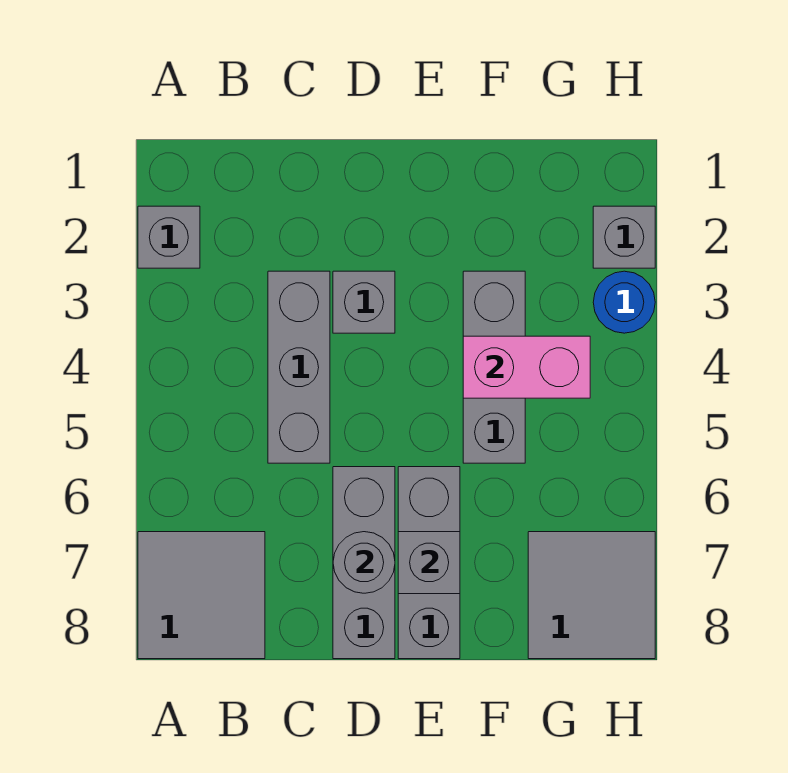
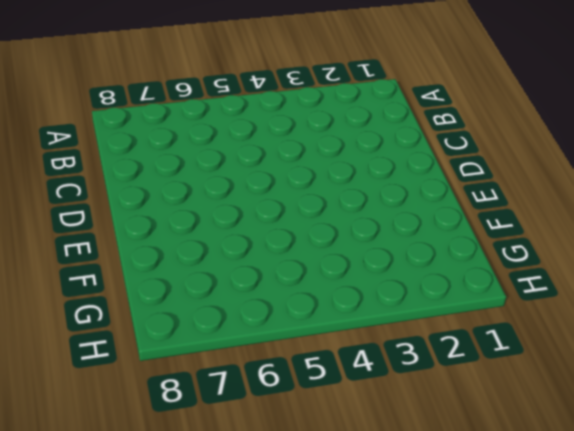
none -> grey 1x1 brick [138,206,200,268]
none -> grey 2x2 tile [138,532,265,659]
none -> grey 1x3 brick [268,271,330,463]

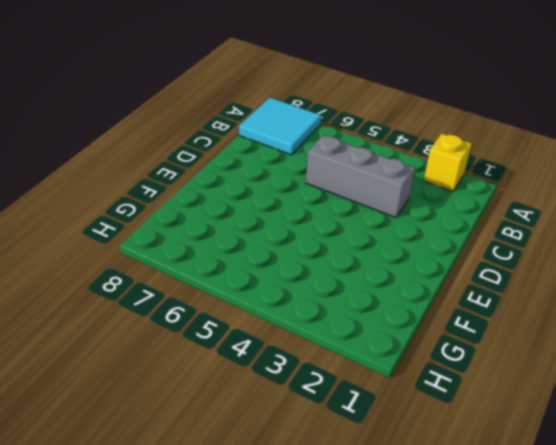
yellow 1x1 brick [424,134,472,191] -> grey 1x1 brick [138,206,200,268]
cyan 2x2 tile [239,98,321,155] -> grey 2x2 tile [138,532,265,659]
none -> grey 1x1 brick [333,271,395,333]
none -> grey 1x3 brick [333,467,395,659]
none -> grey 1x3 brick [398,467,460,659]

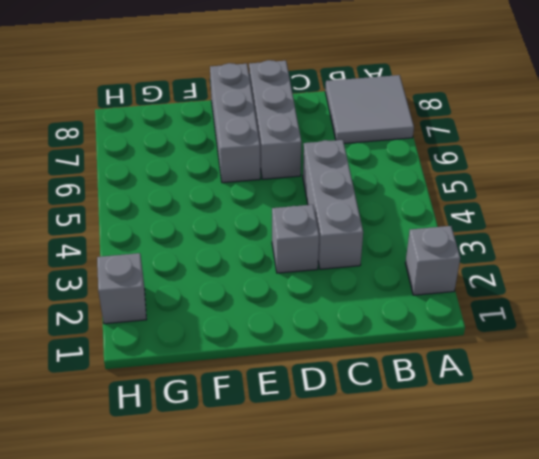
none -> grey 1x3 brick [463,271,525,463]
none -> grey 2x2 tile [528,532,655,659]
none -> blue 1x1 round brick [593,271,655,333]

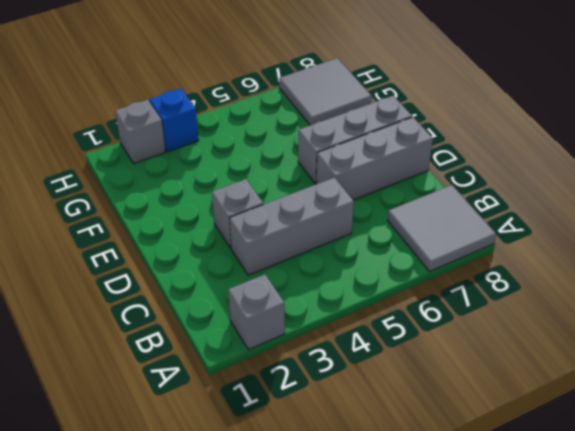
blue 1x1 brick [150,89,199,152] -> blue 1x1 round brick [593,271,655,333]
none -> grey 1x3 brick [463,271,525,463]
none -> grey 1x1 round brick [333,532,395,593]
none -> grey 1x1 brick [398,532,460,594]

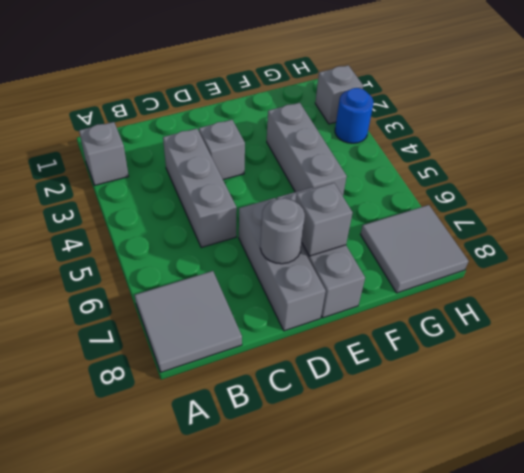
none -> pink 1x2 brick [463,336,590,398]

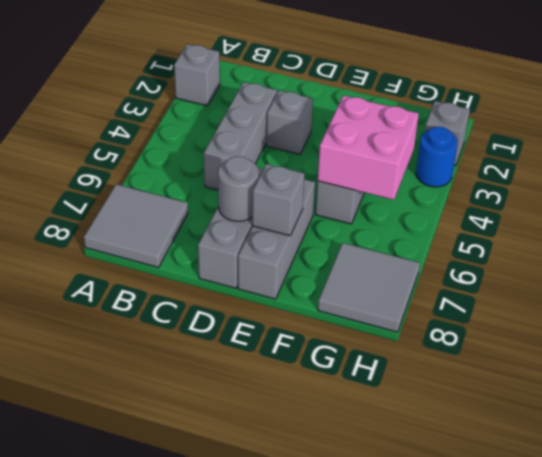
pink 2x2 brick [318,96,419,200] -> pink 1x2 brick [463,336,590,398]

